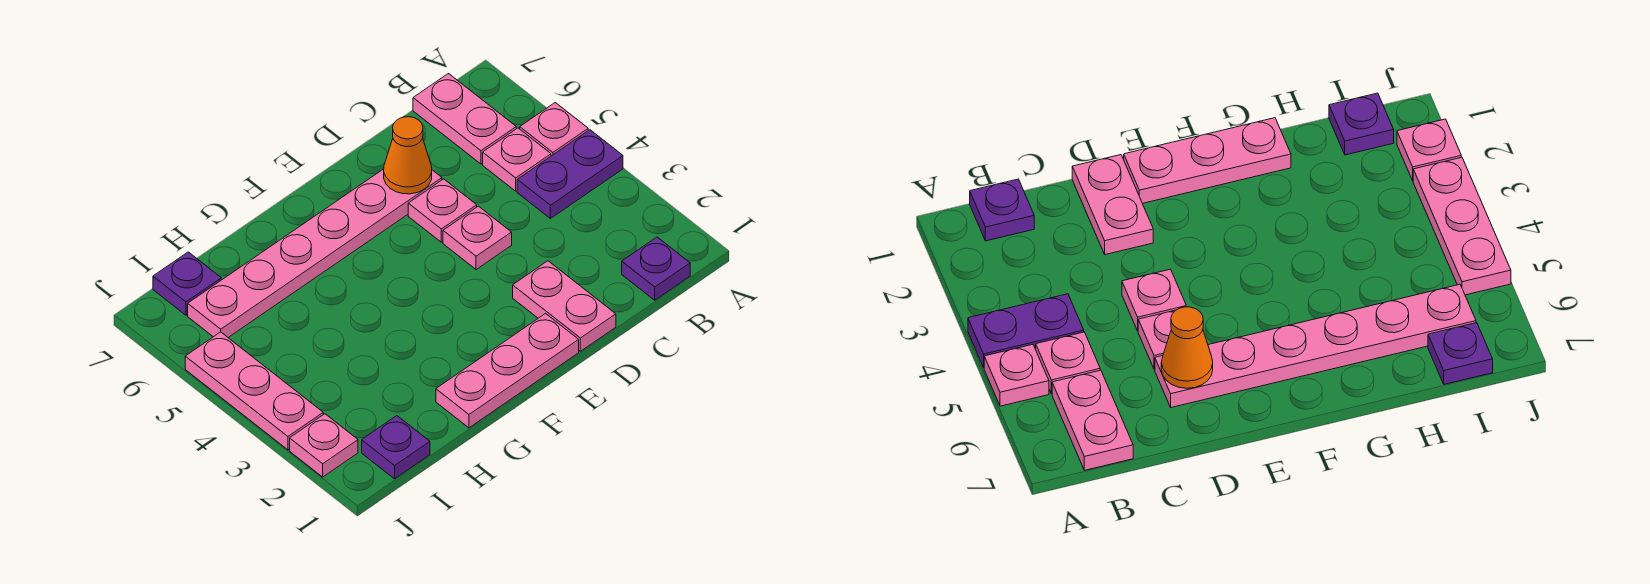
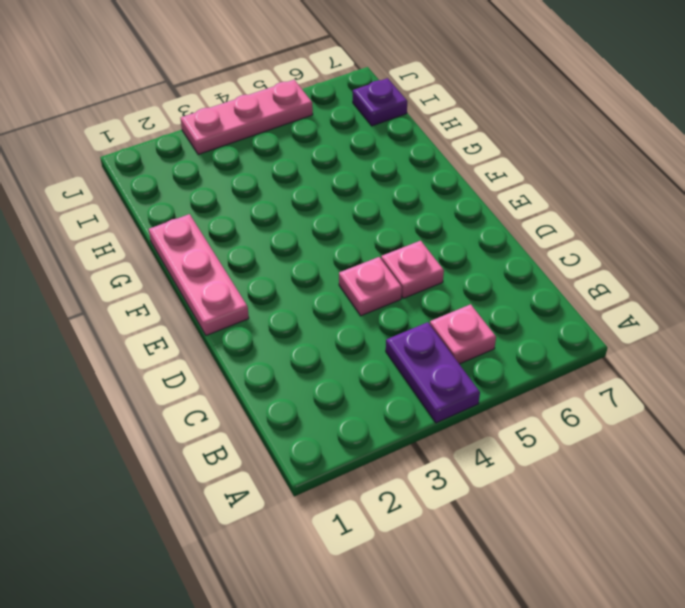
none -> pink 1x1 plate [520,103,588,156]
none -> purple 1x1 plate [622,237,690,300]
none -> pink 1x2 plate [413,74,516,164]

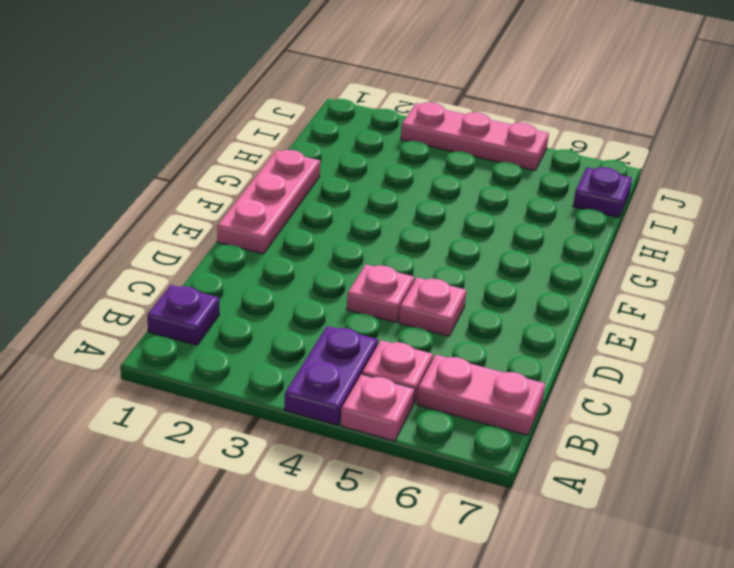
none -> pink 1x2 plate [513,261,616,351]
none -> pink 1x6 plate [188,169,442,337]
none -> purple 1x1 plate [362,416,430,479]

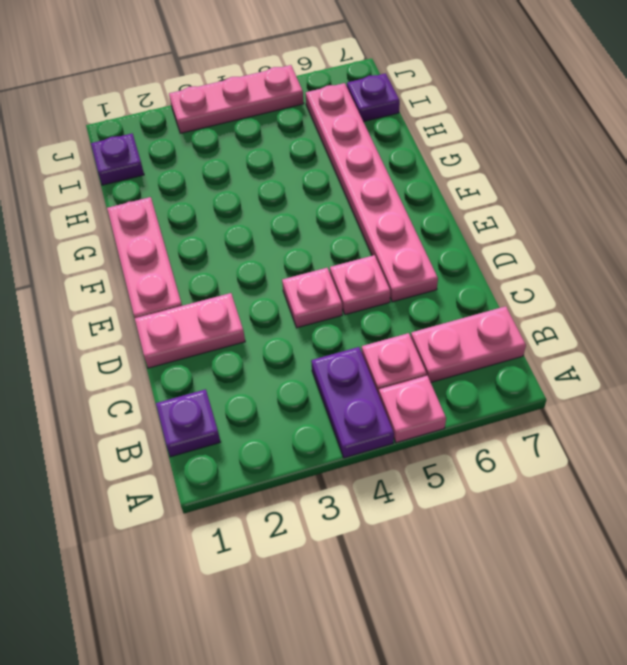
none -> pink 1x1 plate [290,414,358,477]
none -> orange 1x1 cone [384,117,432,194]

